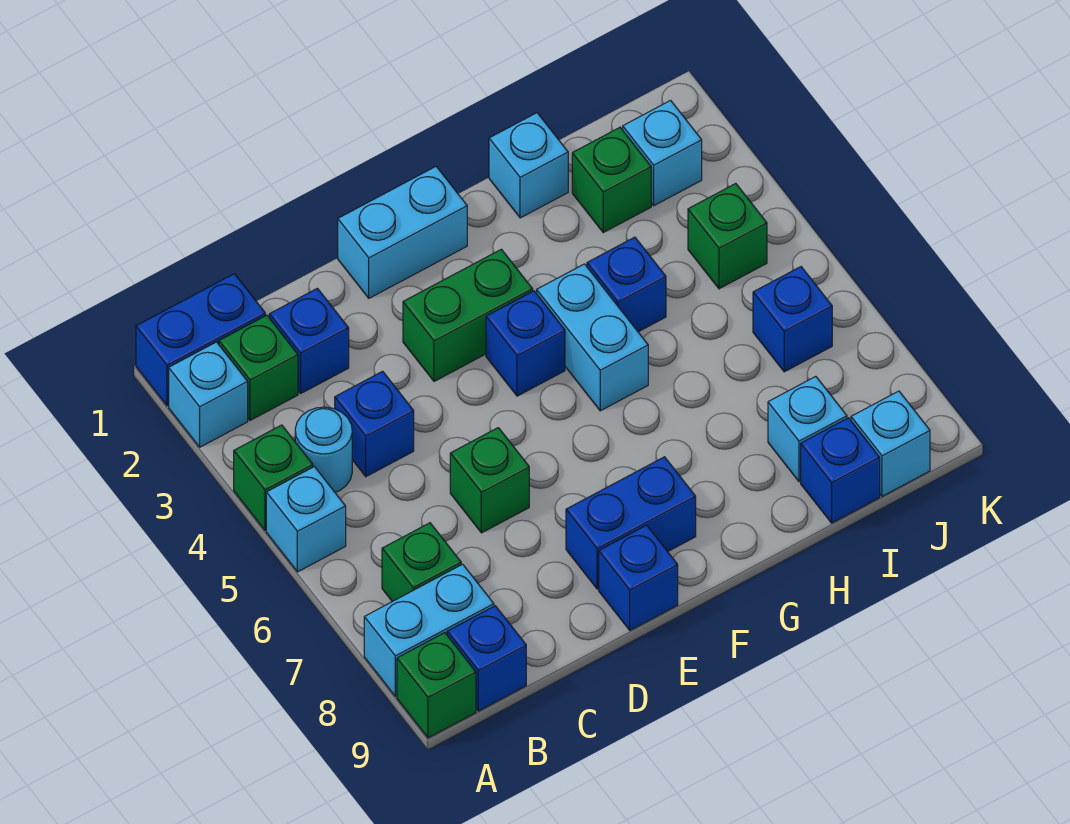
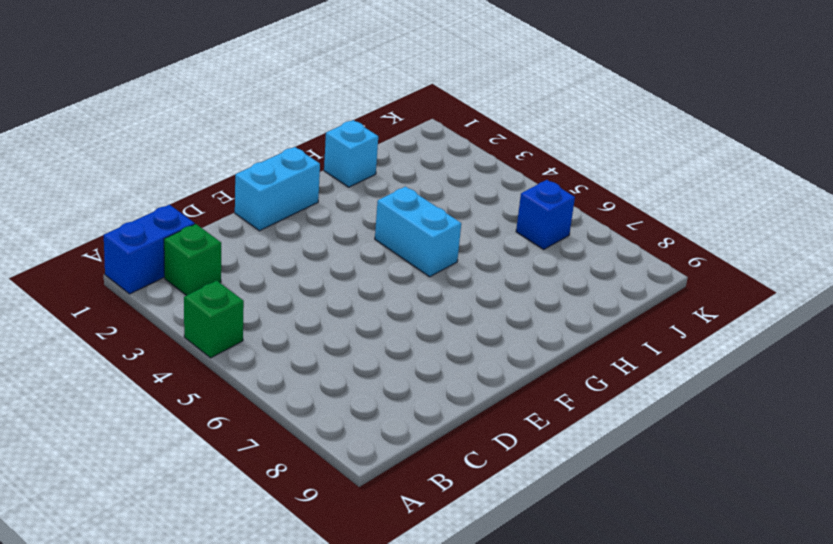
none -> cyan 1x1 brick [169,342,248,447]
none -> cyan 1x1 brick [266,467,346,572]
none -> cyan 1x2 brick [364,564,494,696]

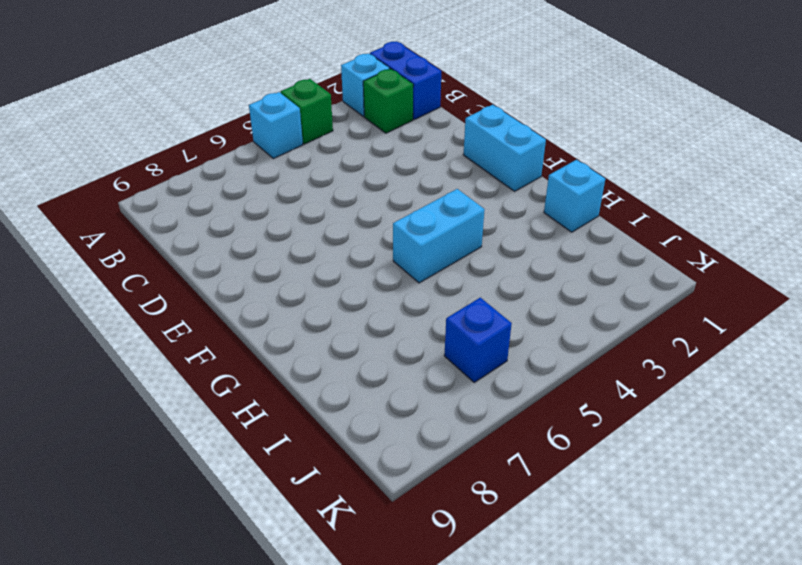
none -> cyan 1x2 brick [364,564,494,696]
none -> green 1x1 brick [397,633,476,738]
none -> cyan 1x1 round brick [295,407,352,492]

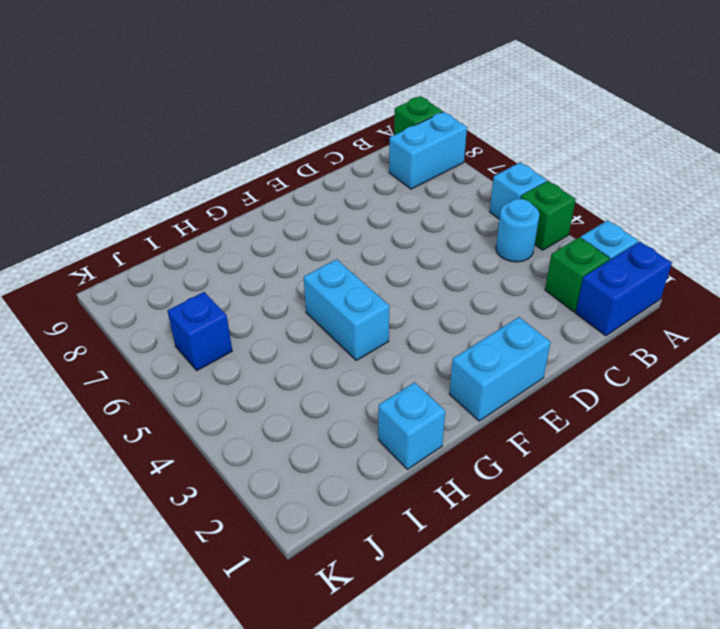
none -> green 1x1 brick [382,523,461,602]
none -> blue 1x1 brick [447,606,526,711]
none -> blue 1x1 brick [269,288,349,393]

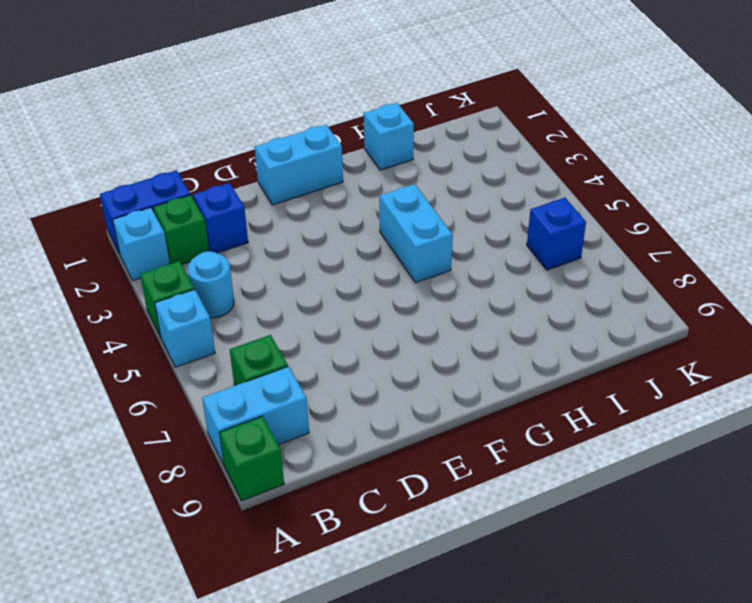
none -> blue 1x1 brick [447,606,526,711]
none -> blue 1x1 brick [335,371,414,476]
none -> green 1x1 brick [450,428,529,533]

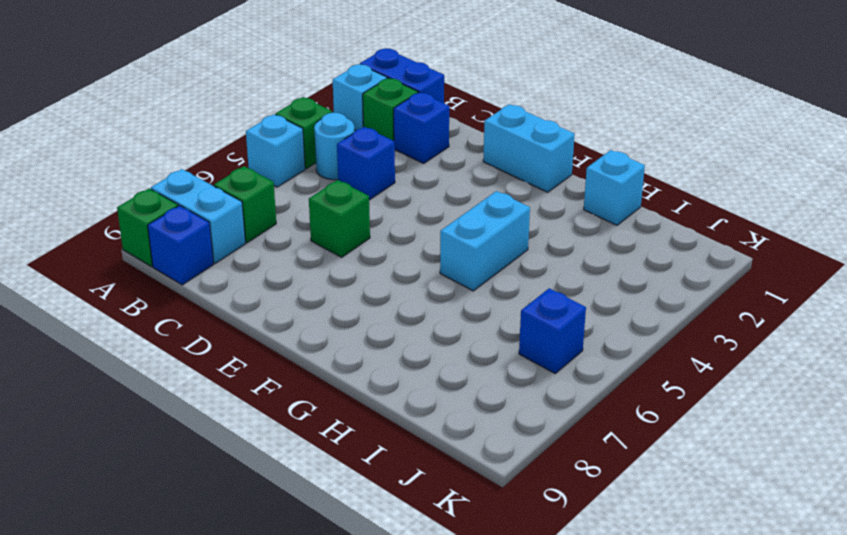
none -> green 1x2 brick [403,249,533,381]
none -> blue 1x2 brick [566,457,696,589]
none -> blue 1x1 brick [599,525,678,630]

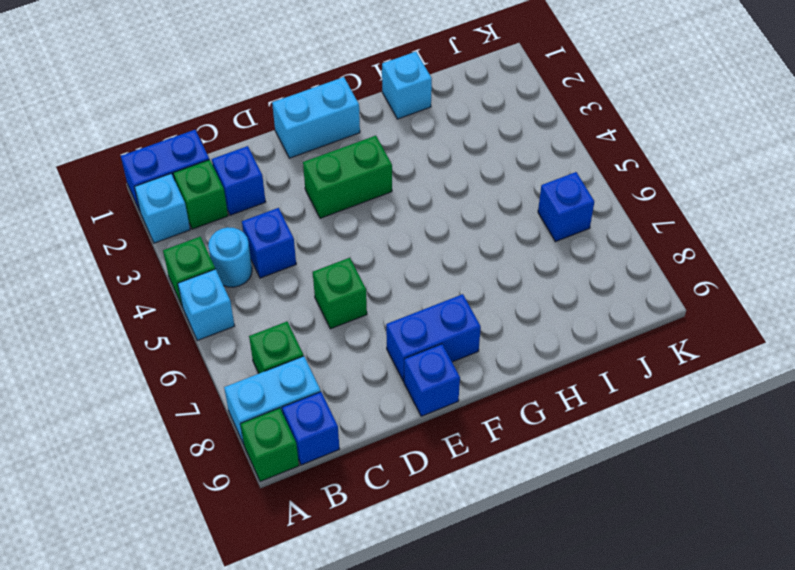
none -> blue 1x1 brick [486,291,565,396]
none -> cyan 1x2 brick [537,264,648,411]
none -> blue 1x1 brick [587,237,666,332]

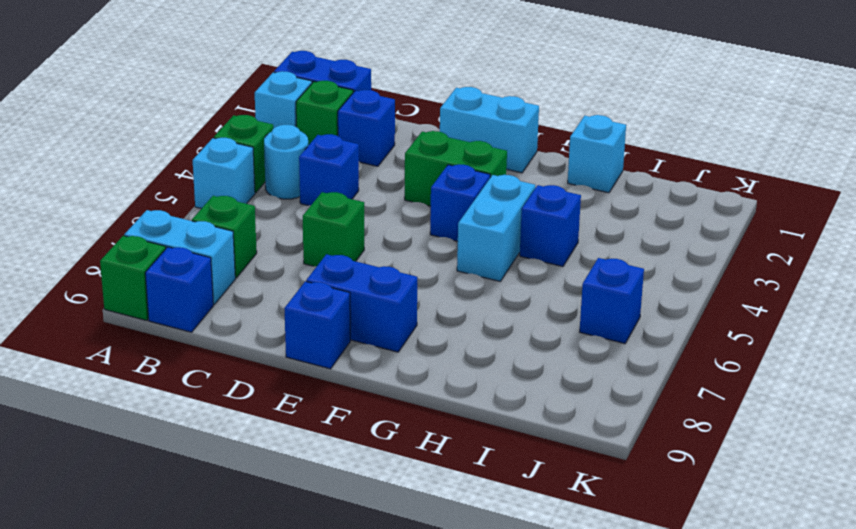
none -> green 1x1 brick [572,128,651,232]
none -> cyan 1x1 brick [768,376,847,482]
none -> blue 1x1 brick [801,418,880,523]

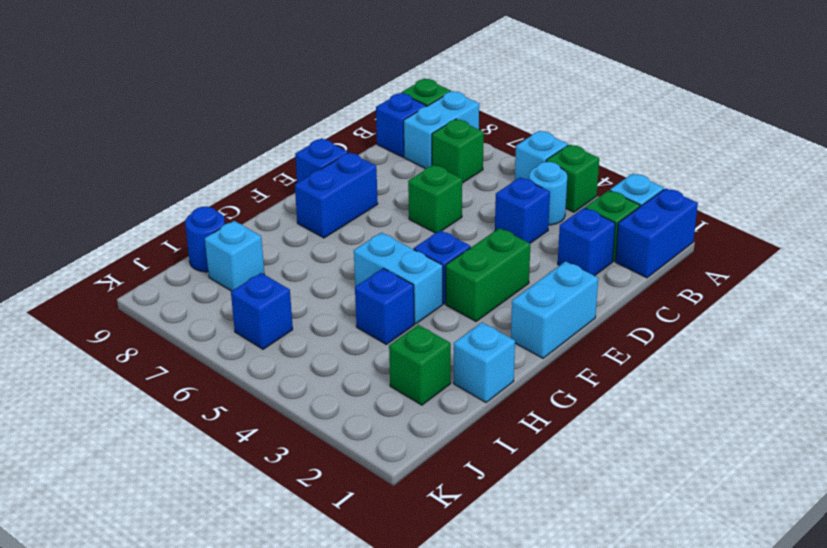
blue 1x1 round brick [185,207,225,272] -> blue 1x1 brick [801,418,880,523]
none -> cyan 1x1 brick [623,101,702,206]
none -> green 1x1 brick [688,184,767,289]
none -> cyan 1x1 brick [851,391,930,496]

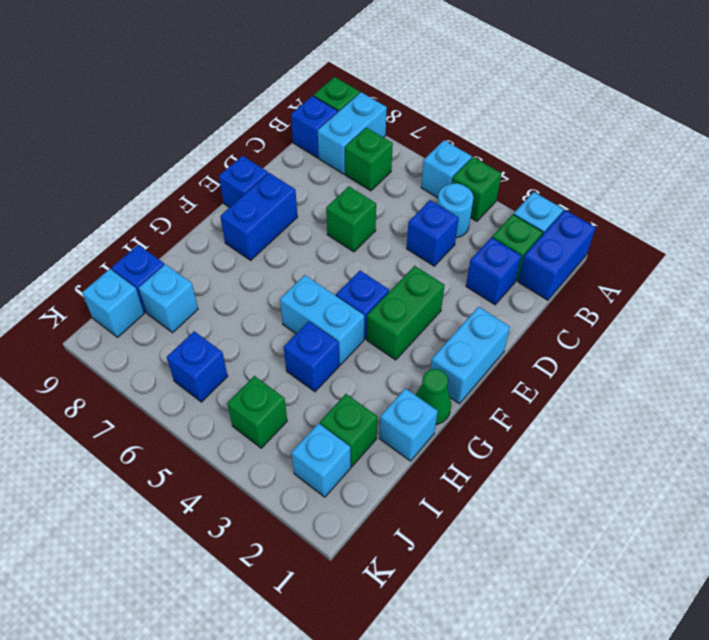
green 1x1 cone [416,369,451,425] -> none

